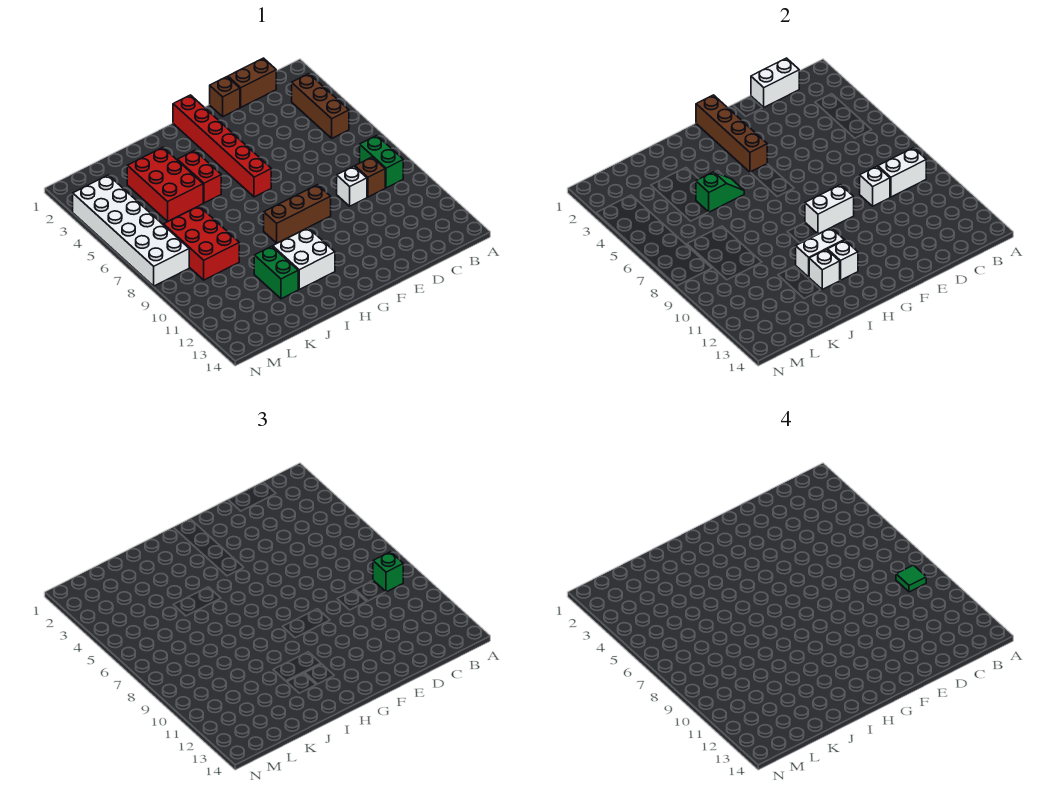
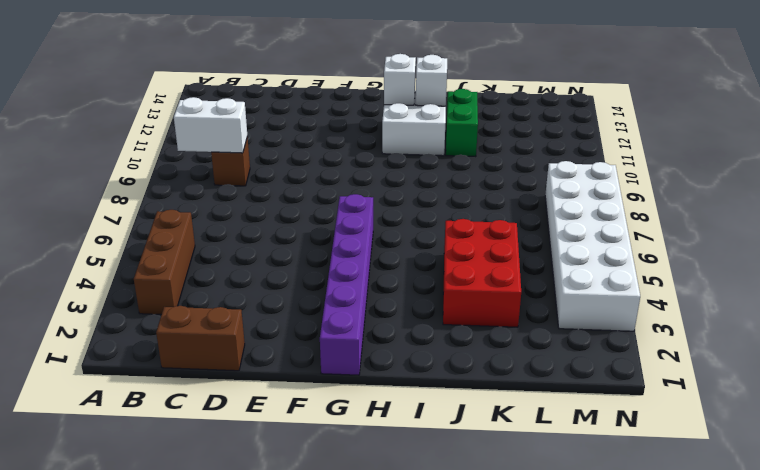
purple 1x6 brick [320,194,373,375] -> red 1x6 brick [173,95,271,197]
none -> green 1x2 brick [360,136,403,188]
none -> white 1x1 brick [337,166,367,206]
none -> brown 1x1 brick [210,77,240,116]

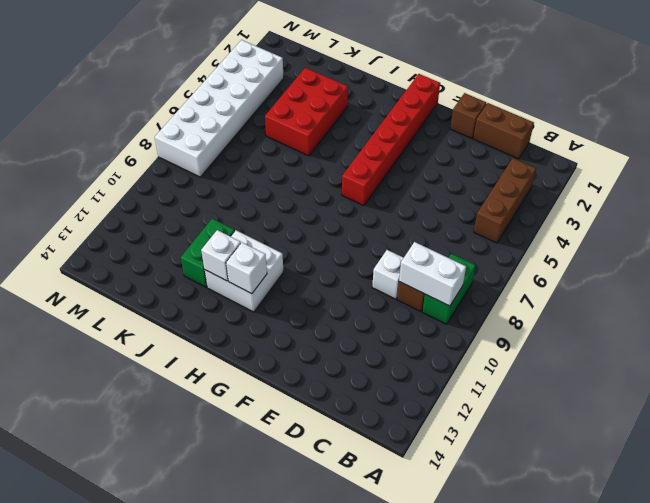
none -> brown 1x3 brick [264,185,331,243]
none -> red 1x2 brick [178,151,221,203]
none -> red 2x3 brick [164,206,239,280]

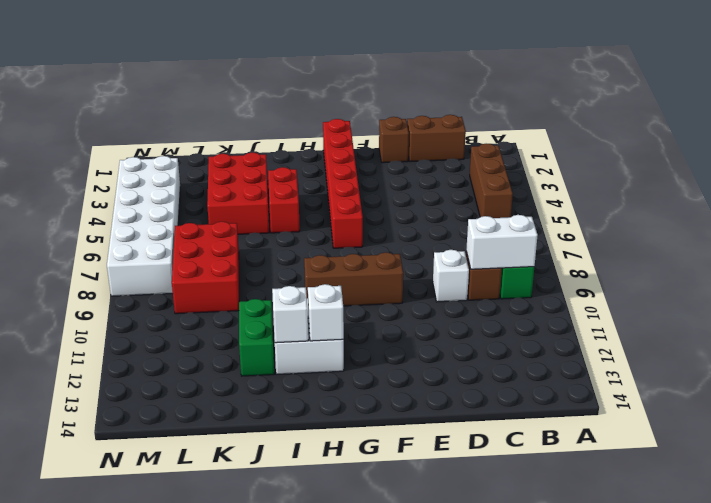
none -> white 1x2 brick [751,58,799,107]
none -> white 1x1 brick [860,166,890,206]
none -> white 1x2 brick [805,185,854,234]

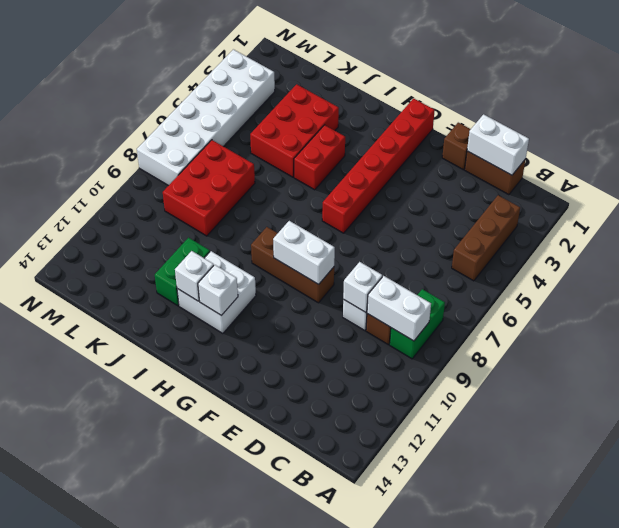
none -> brown 1x4 brick [696,95,767,172]
none -> white 1x2 brick [796,228,844,277]
none -> green 1x2 slope [696,172,744,212]

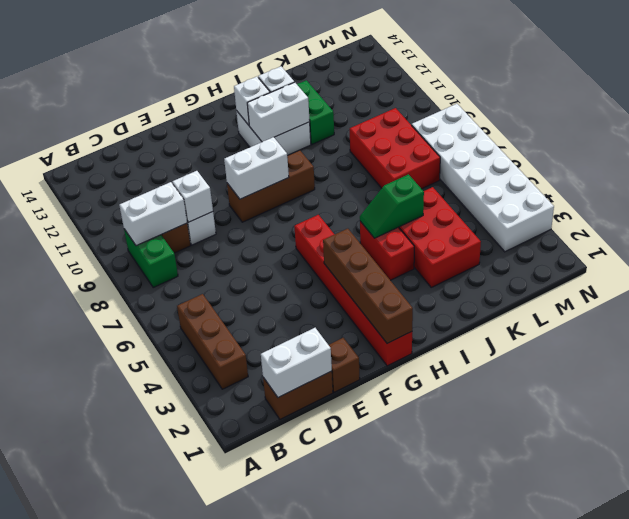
none -> green 1x1 brick [373,552,403,592]
none -> green 1x1 tile [896,565,926,592]

